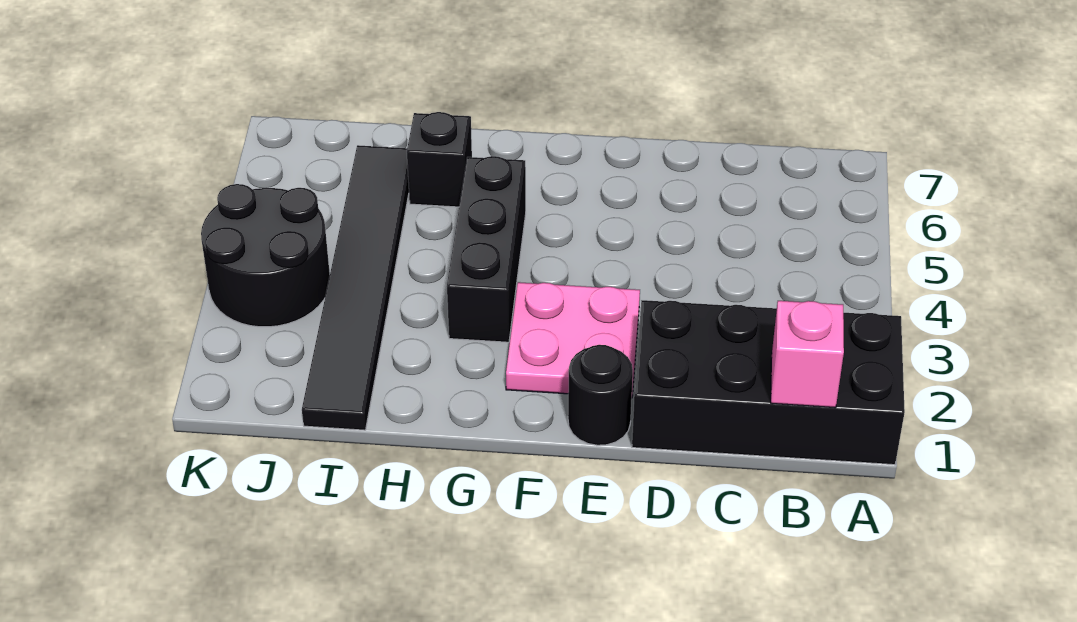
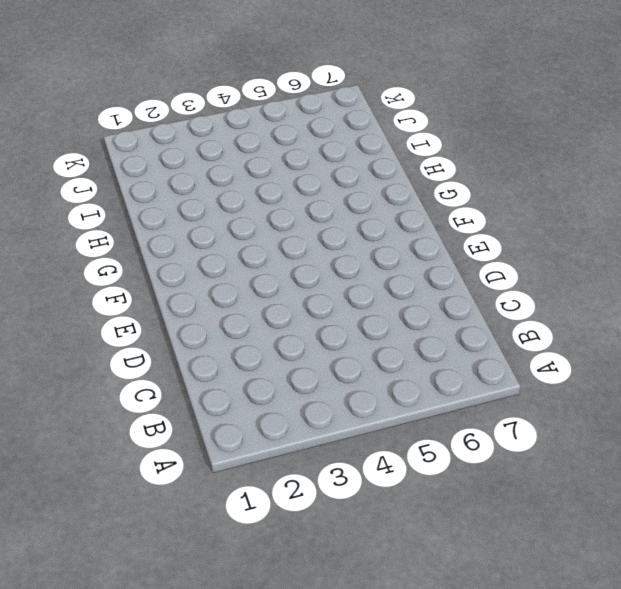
none -> black 2x4 brick [632,300,905,465]
none -> black 1x1 round brick [568,345,633,445]

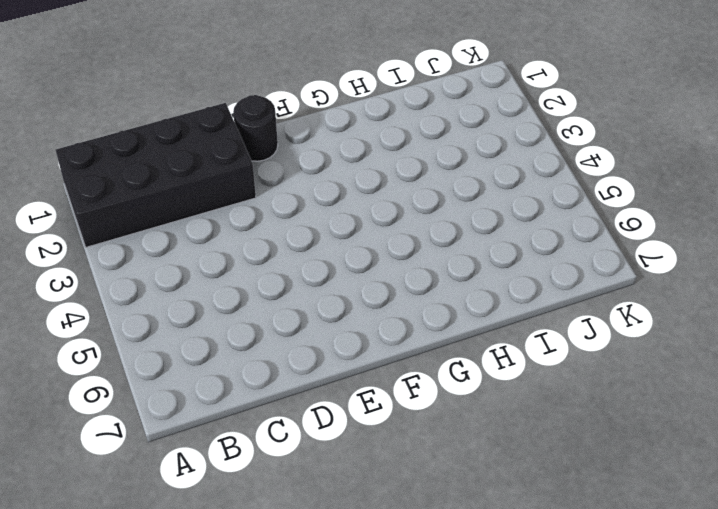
none -> pink 2x2 plate [506,282,640,396]
none -> black 1x3 brick [447,156,526,342]

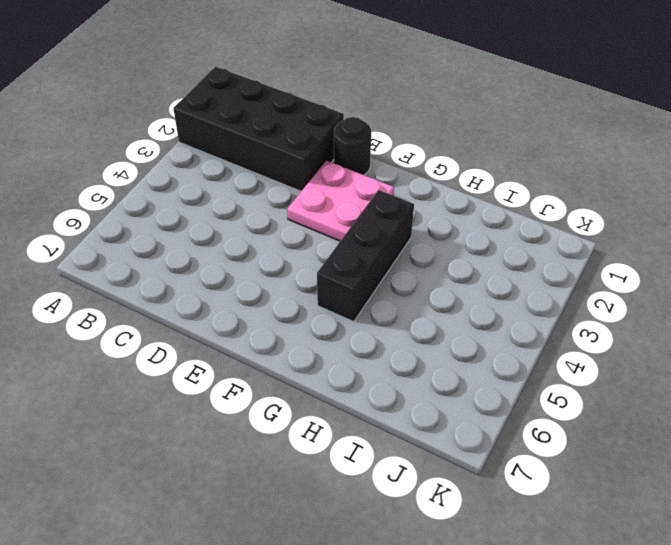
none -> black 1x1 brick [407,112,472,207]
none -> black 1x6 tile [302,145,409,430]

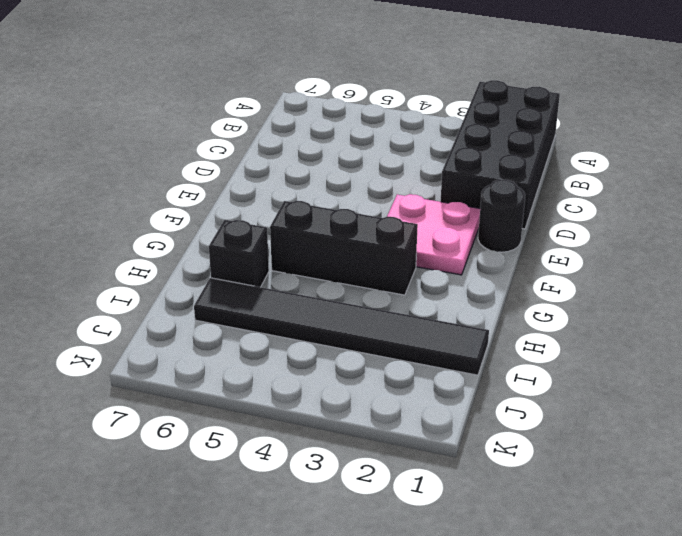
none -> black 2x2 round brick [201,184,330,327]
none -> pink 1x1 brick [771,301,844,408]

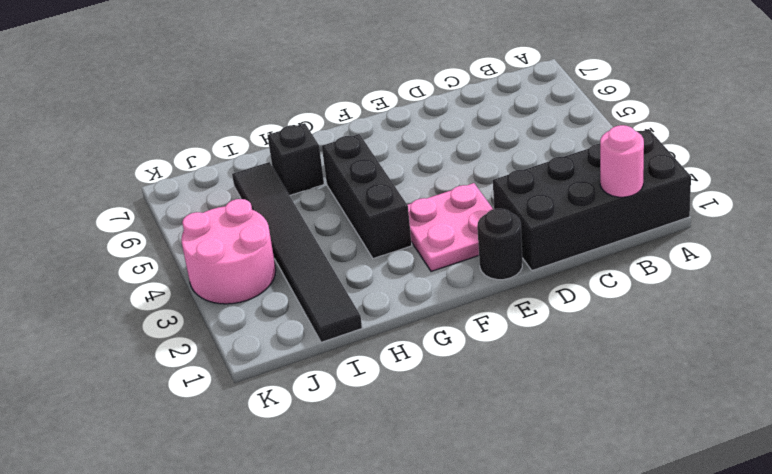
pink 1x1 round brick [600,125,644,197] -> pink 1x1 brick [771,301,844,408]
pink 2x2 round brick [181,199,276,304] -> black 2x2 round brick [201,184,330,327]

